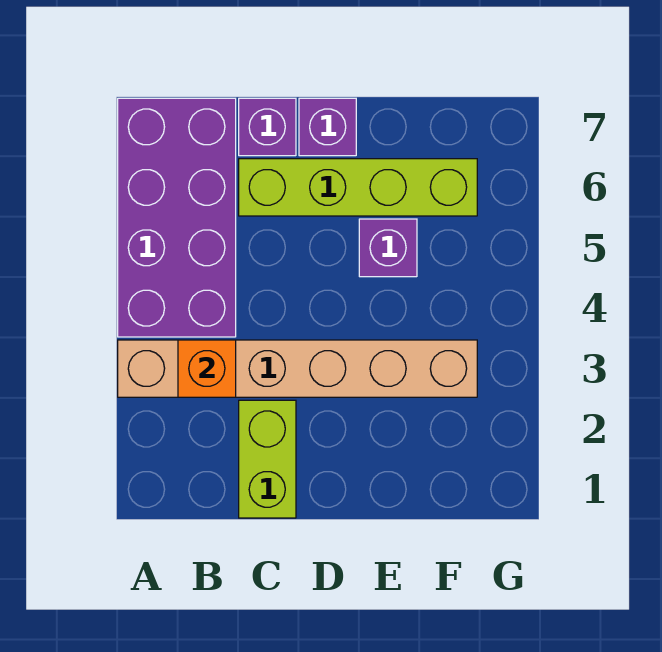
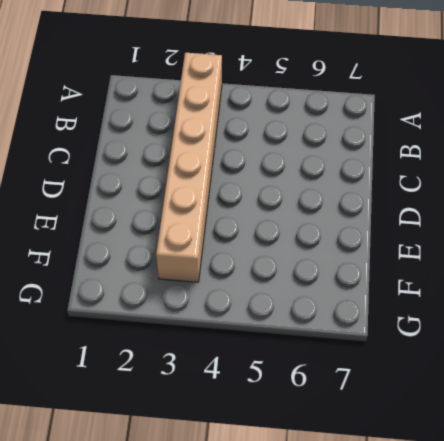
none -> purple 2x4 brick [118,98,236,337]
none -> lime 1x2 brick [239,400,296,518]

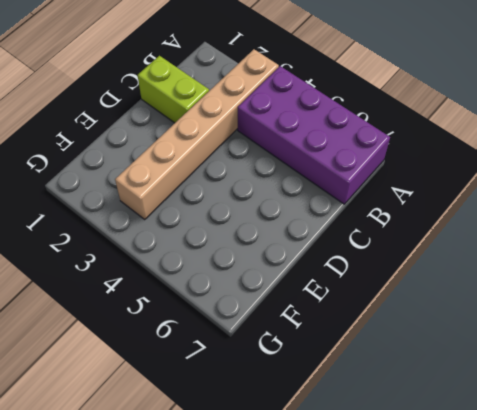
none -> lime 1x4 brick [239,159,477,216]
none -> purple 1x1 brick [239,98,296,156]

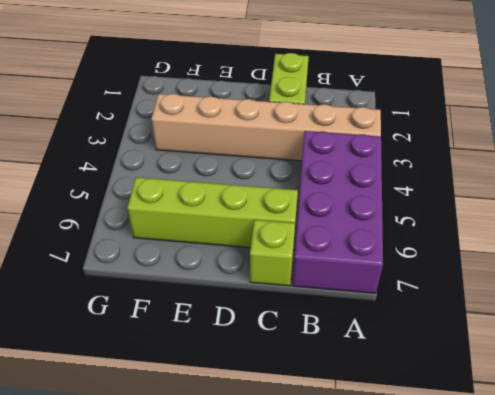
lime 1x1 brick [250,220,295,286] -> purple 1x1 brick [239,98,296,156]
none -> purple 1x1 brick [299,98,356,156]
none -> purple 1x1 brick [359,219,417,277]

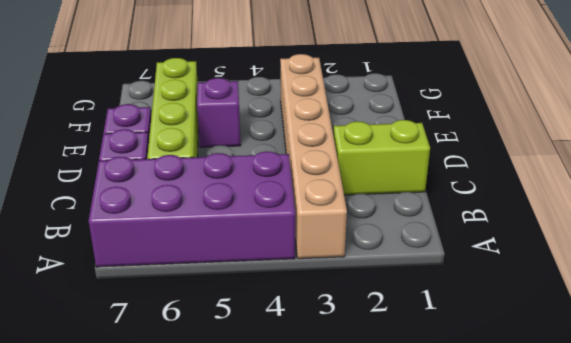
none -> orange 1x1 brick [178,340,236,397]

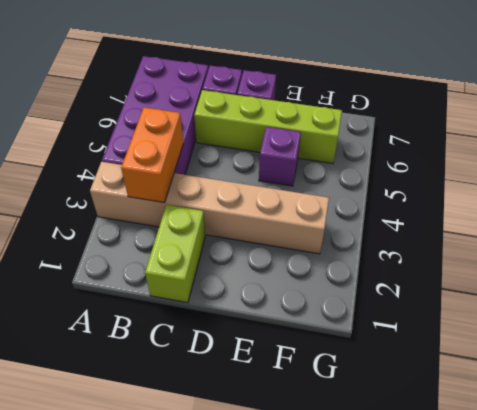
orange 1x2 brick [121,108,183,203] -> orange 1x1 brick [178,340,236,397]

